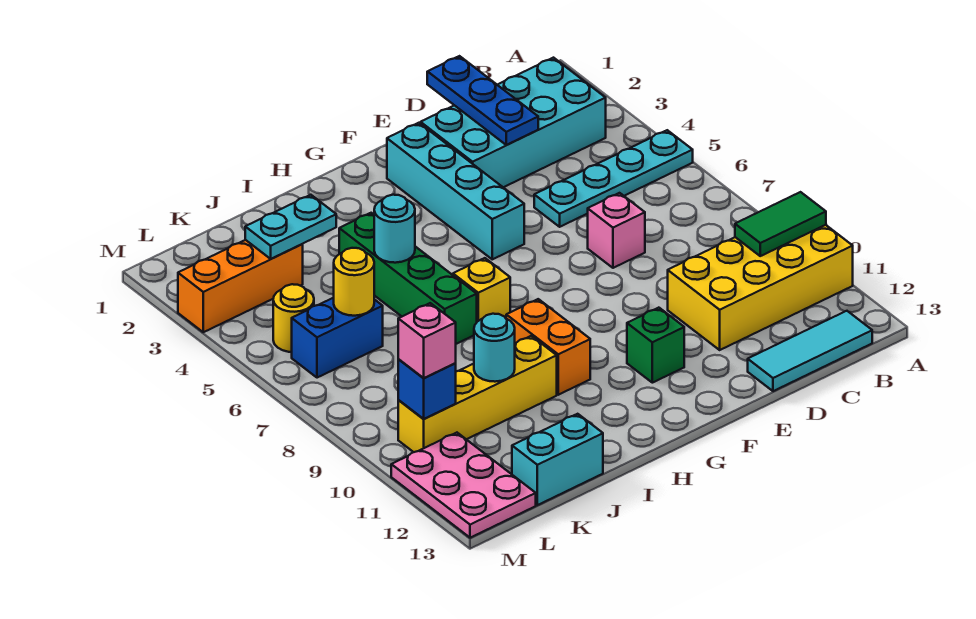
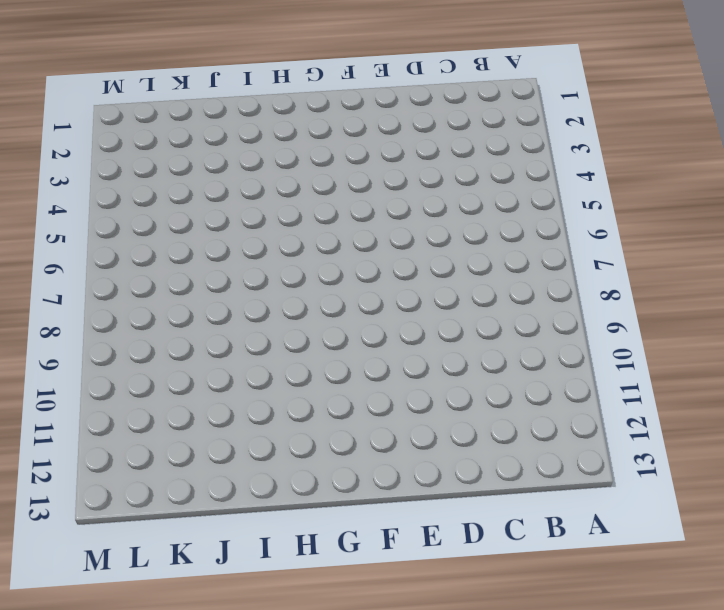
none -> cyan 1x4 plate [534,130,693,227]
none -> yellow 2x4 brick [668,225,853,350]
none -> cyan 2x4 brick [421,58,606,187]

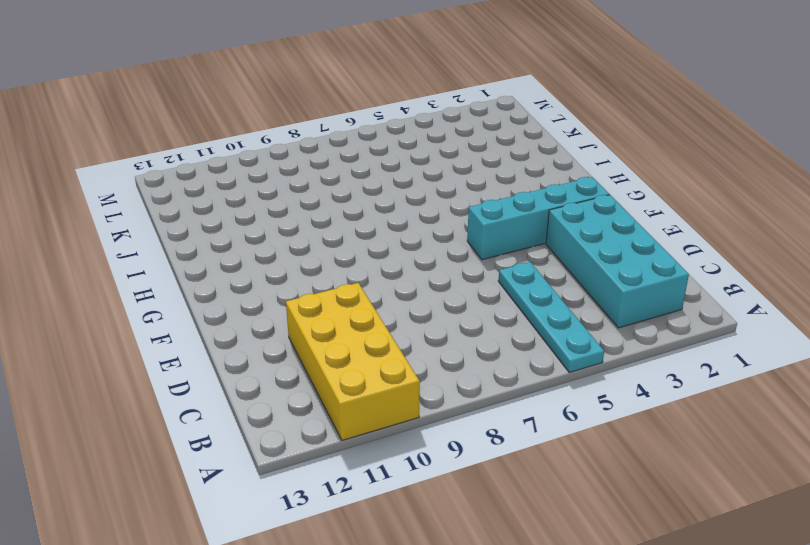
none -> cyan 1x3 tile [748,311,872,391]
none -> pink 1x1 brick [588,193,645,268]
none -> green 1x1 brick [627,308,684,383]

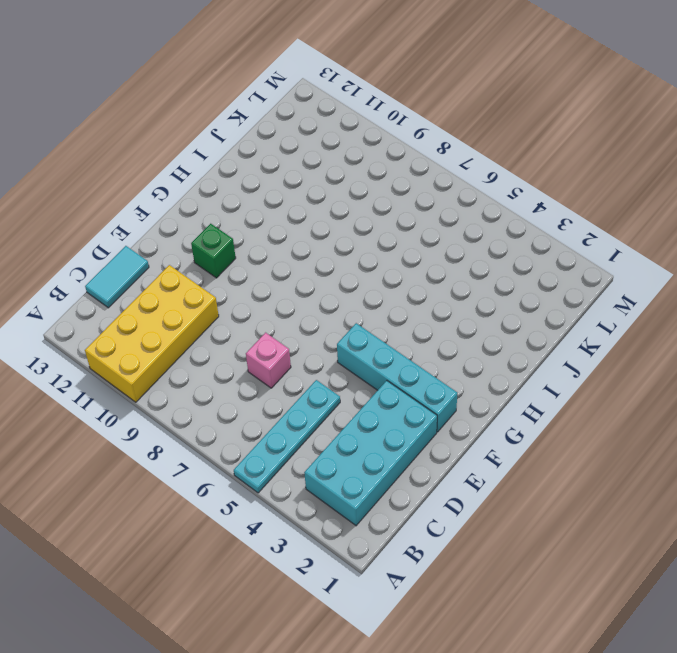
cyan 1x2 tile [85,246,149,308] -> cyan 1x3 tile [748,311,872,391]
none -> yellow 1x1 brick [453,258,510,322]
none -> orange 1x2 brick [506,299,590,395]
none -> green 1x4 brick [339,213,477,344]

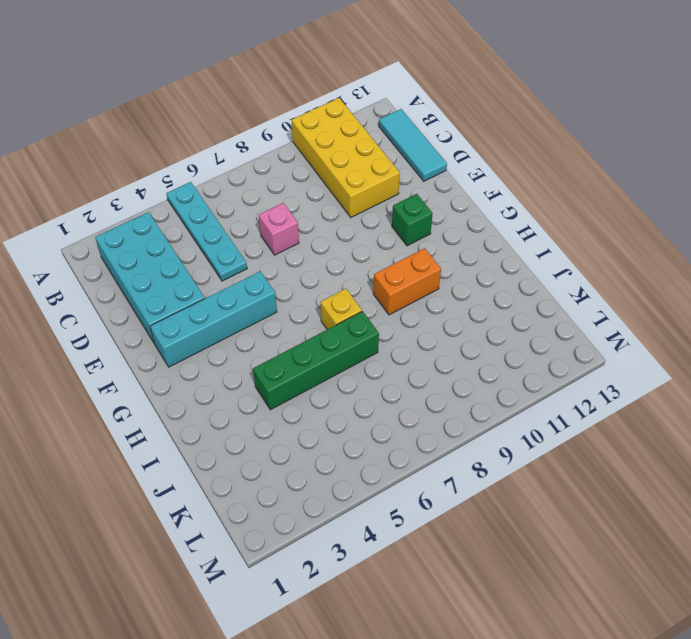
none -> yellow 1x4 brick [398,336,557,452]
none -> cyan 1x2 brick [512,414,603,505]
none -> orange 1x3 brick [178,240,303,332]

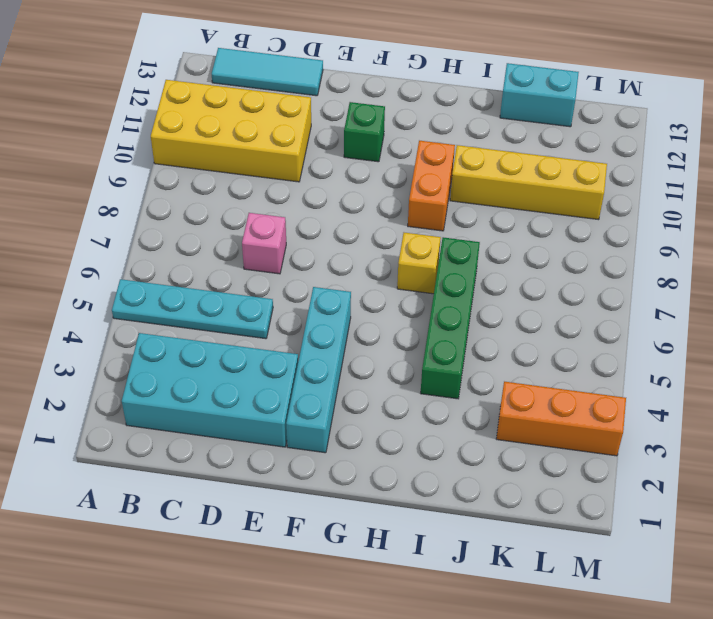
none -> blue 1x2 brick [292,298,383,378]
none -> yellow 1x1 round brick [273,284,314,352]
none -> pink 2x3 plate [391,433,536,538]

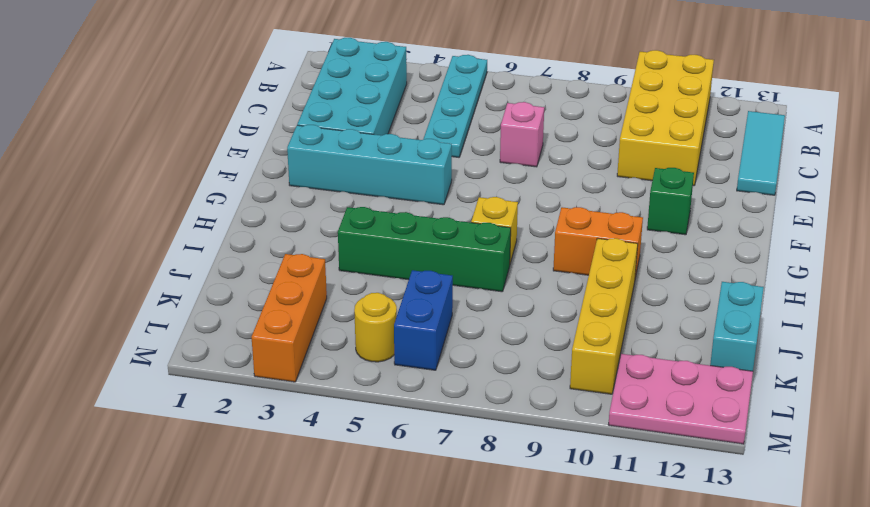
none -> green 1x2 tile [735,192,826,256]
none -> blue 1x3 plate [427,56,538,145]
none -> cyan 1x1 round brick [374,195,415,263]

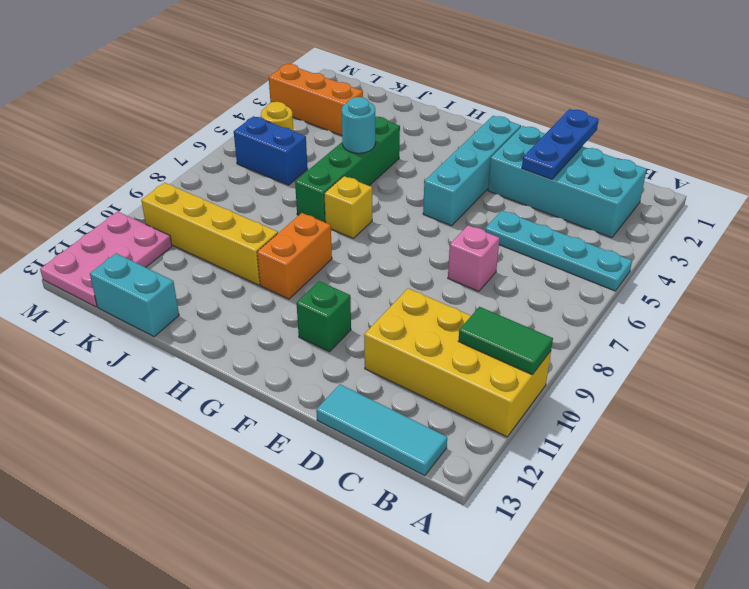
none -> cyan 1x2 plate [245,195,336,259]
none -> cyan 1x1 round brick [474,314,515,382]
none -> yellow 1x1 round brick [334,248,374,316]

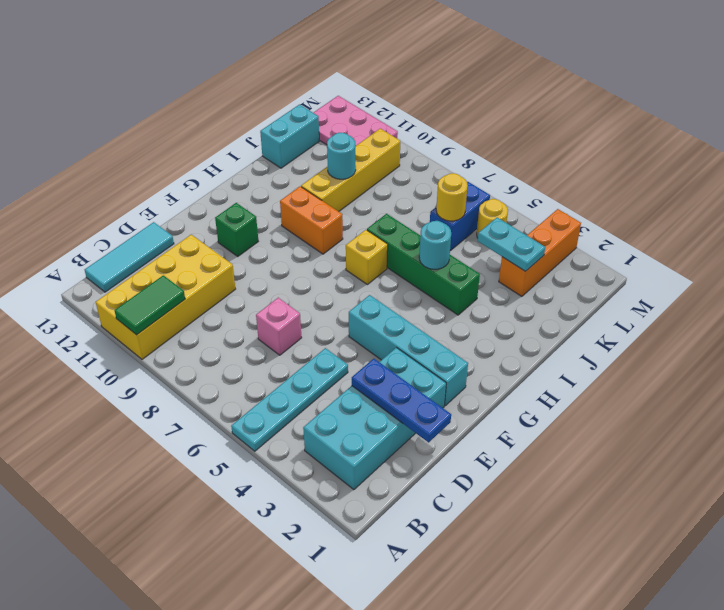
cyan 1x2 plate [478,217,545,271] -> cyan 1x2 plate turned to [245,195,336,259]
none -> blue 1x1 brick [398,359,456,419]
none -> pink 1x1 brick [398,303,456,378]

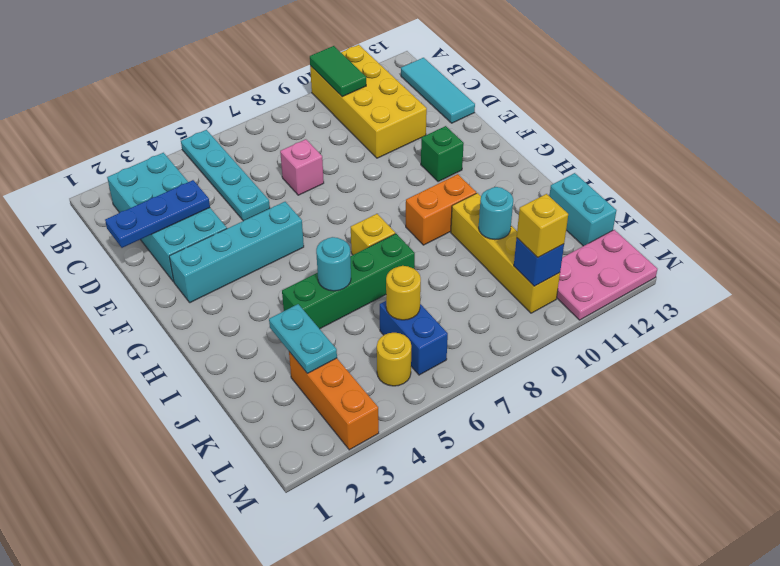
yellow 1x1 brick [517,194,568,257] -> pink 1x1 brick [398,303,456,378]

